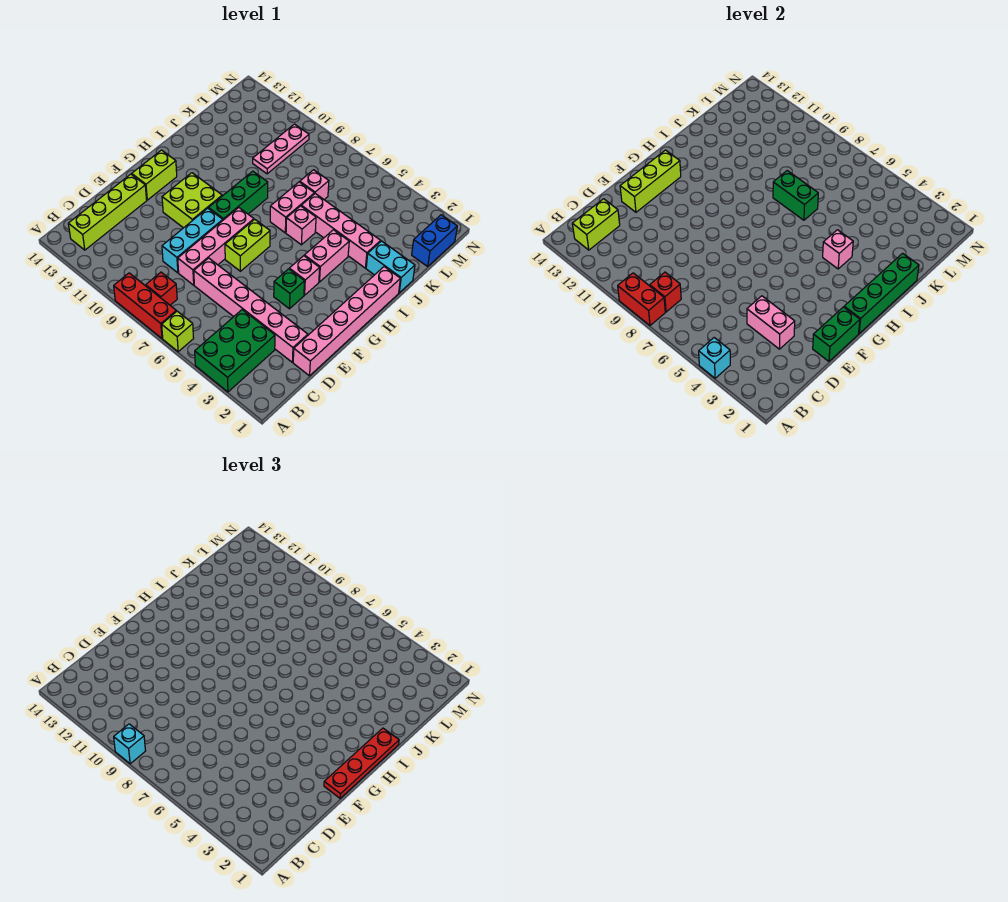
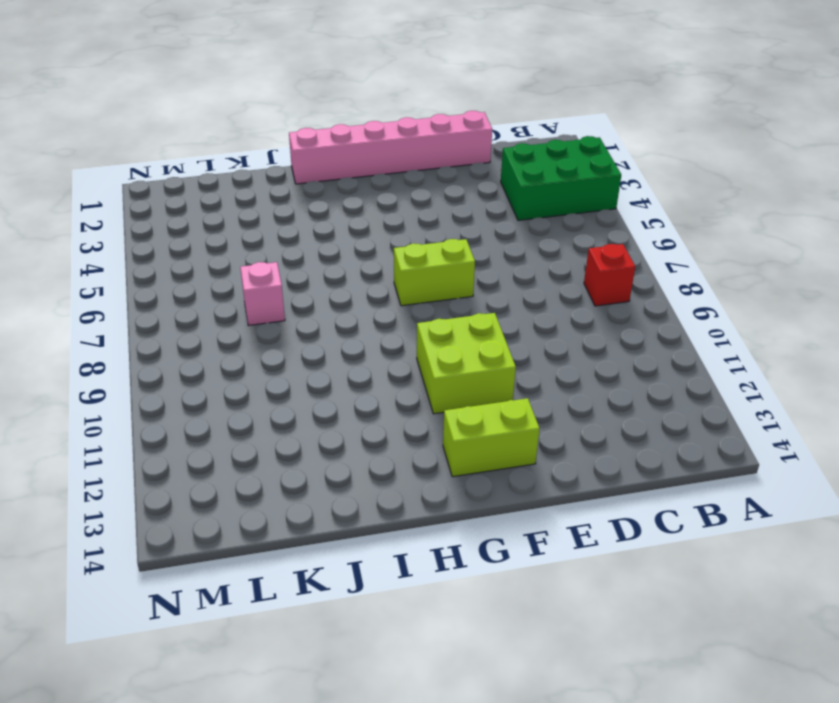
none -> lime 1x1 brick [162,311,194,352]
none -> red 1x3 brick [114,273,176,338]
none -> lime 1x4 brick [68,174,147,250]
none -> pink 1x6 brick [194,258,308,362]

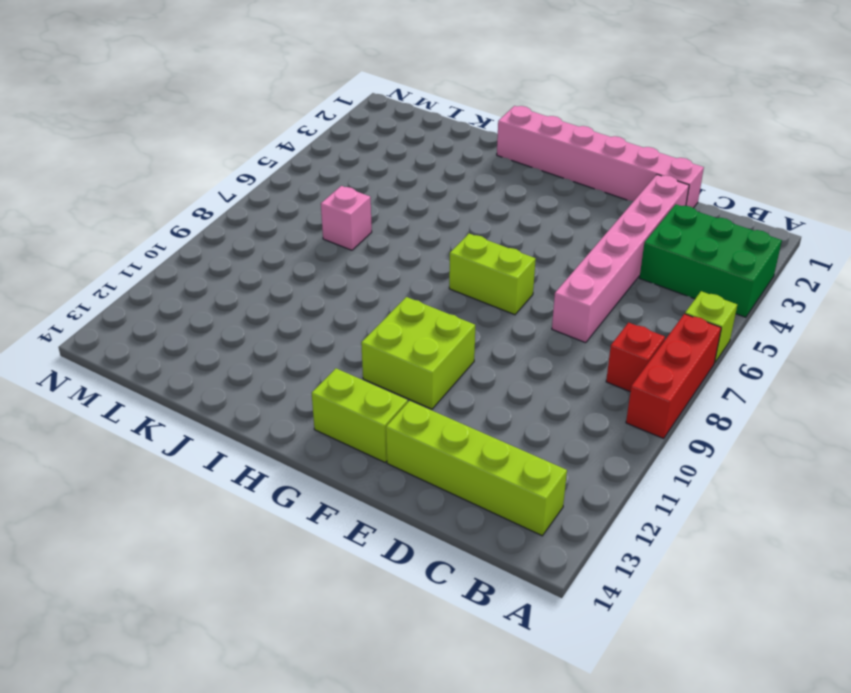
none -> pink 1x4 brick [178,208,254,285]
none -> cyan 1x3 brick [162,208,223,273]
none -> green 1x1 brick [274,269,305,309]
none -> pink 1x1 brick [289,256,320,295]

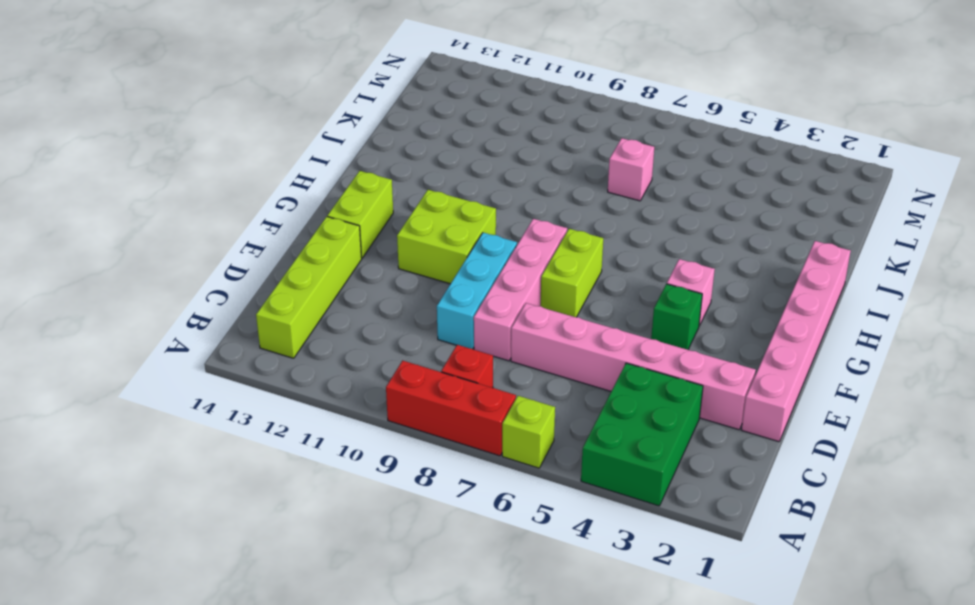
none -> green 1x3 brick [209,171,268,220]
none -> pink 1x2 brick [304,230,349,282]
none -> pink 1x1 brick [286,206,316,245]
none -> pink 1x2 brick [270,182,314,233]

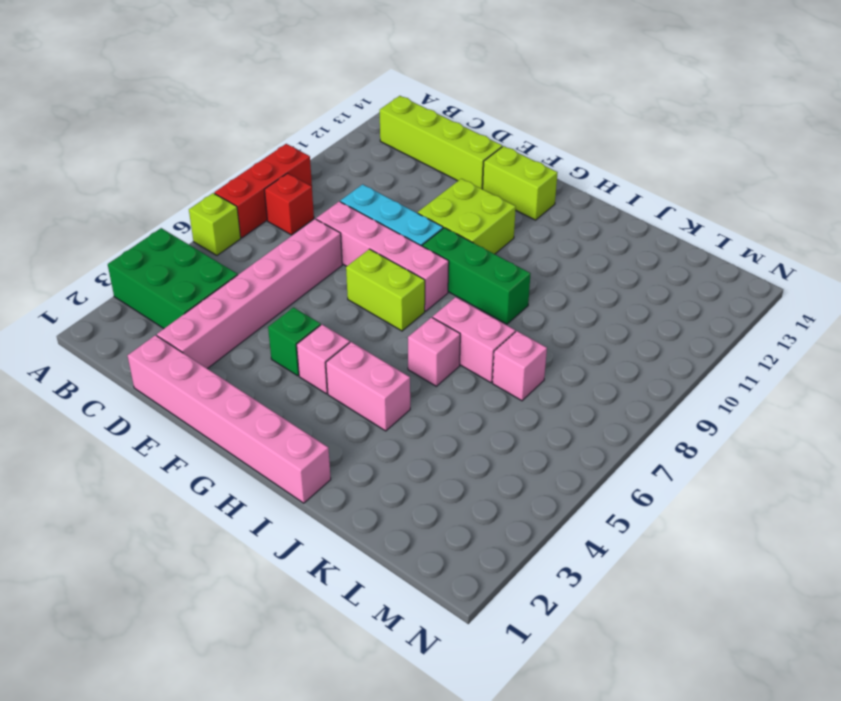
none -> cyan 1x2 brick [366,241,415,293]
none -> pink 1x4 brick [301,194,381,268]
none -> pink 1x3 plate [253,124,309,174]
none -> blue 1x2 brick [412,215,457,266]

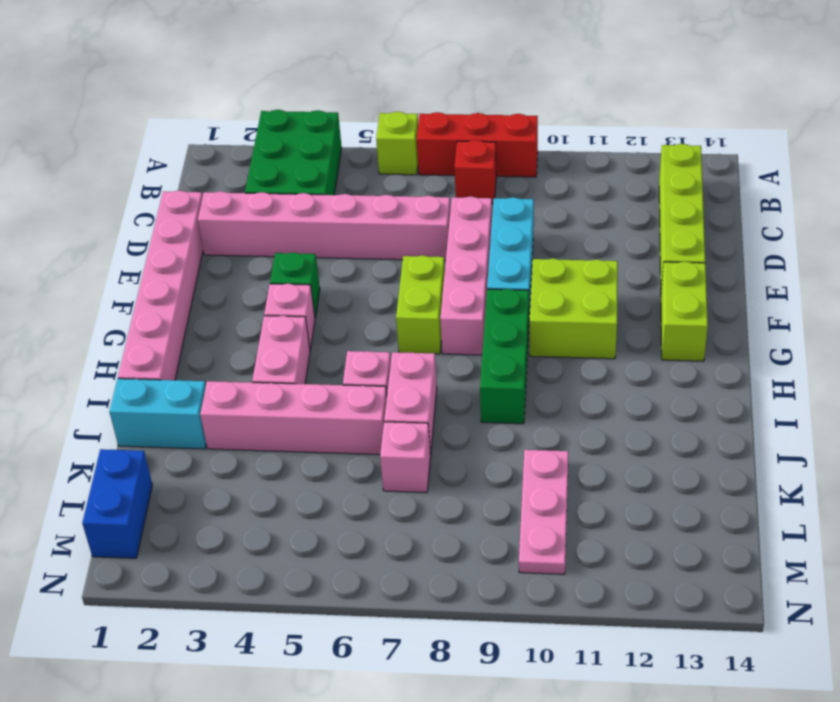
none -> cyan 1x1 brick [699,338,730,378]
none -> red 1x2 brick [618,273,665,325]
none -> red 1x1 brick [650,272,681,312]
none -> lime 1x2 brick [572,199,620,250]

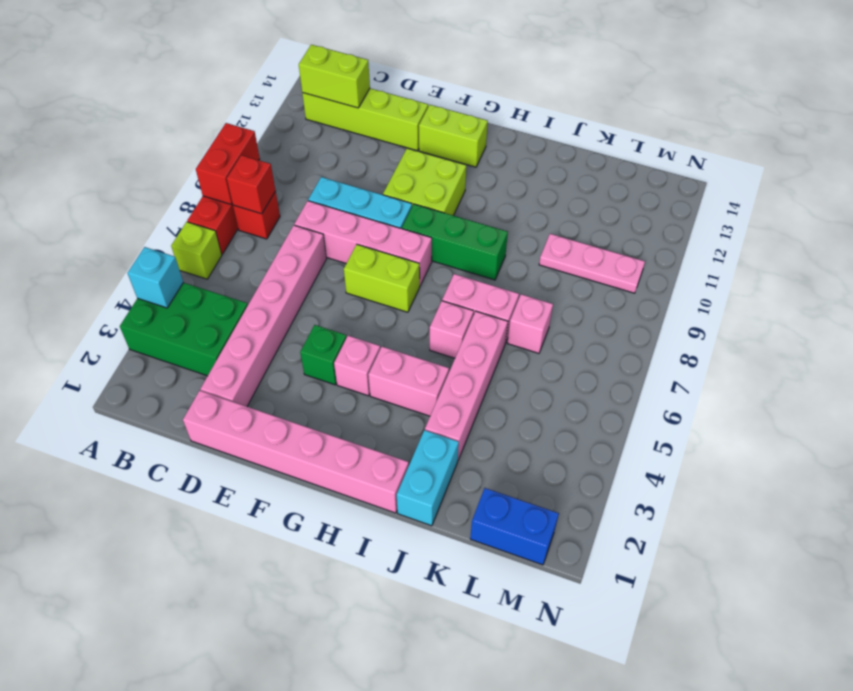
none -> pink 1x2 brick [747,296,795,349]
none -> green 1x2 brick [813,307,860,361]
none -> lime 1x3 brick [620,150,681,212]
none -> green 1x4 brick [844,253,919,333]

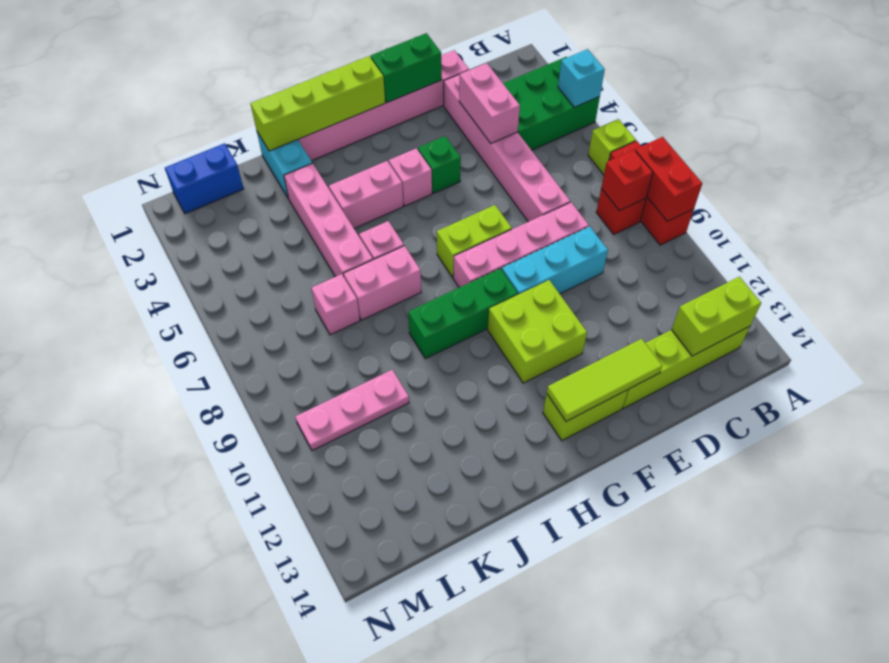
lime 1x3 tile [547,339,662,421] -> lime 1x3 brick [620,150,681,212]
lime 1x4 brick [250,56,385,151] -> green 1x4 brick [844,253,919,333]
none -> pink 1x1 brick [823,230,853,269]
none -> green 1x2 brick [773,171,818,220]
none -> cyan 1x1 brick [114,724,146,764]
none -> red 1x4 plate [324,728,399,798]

